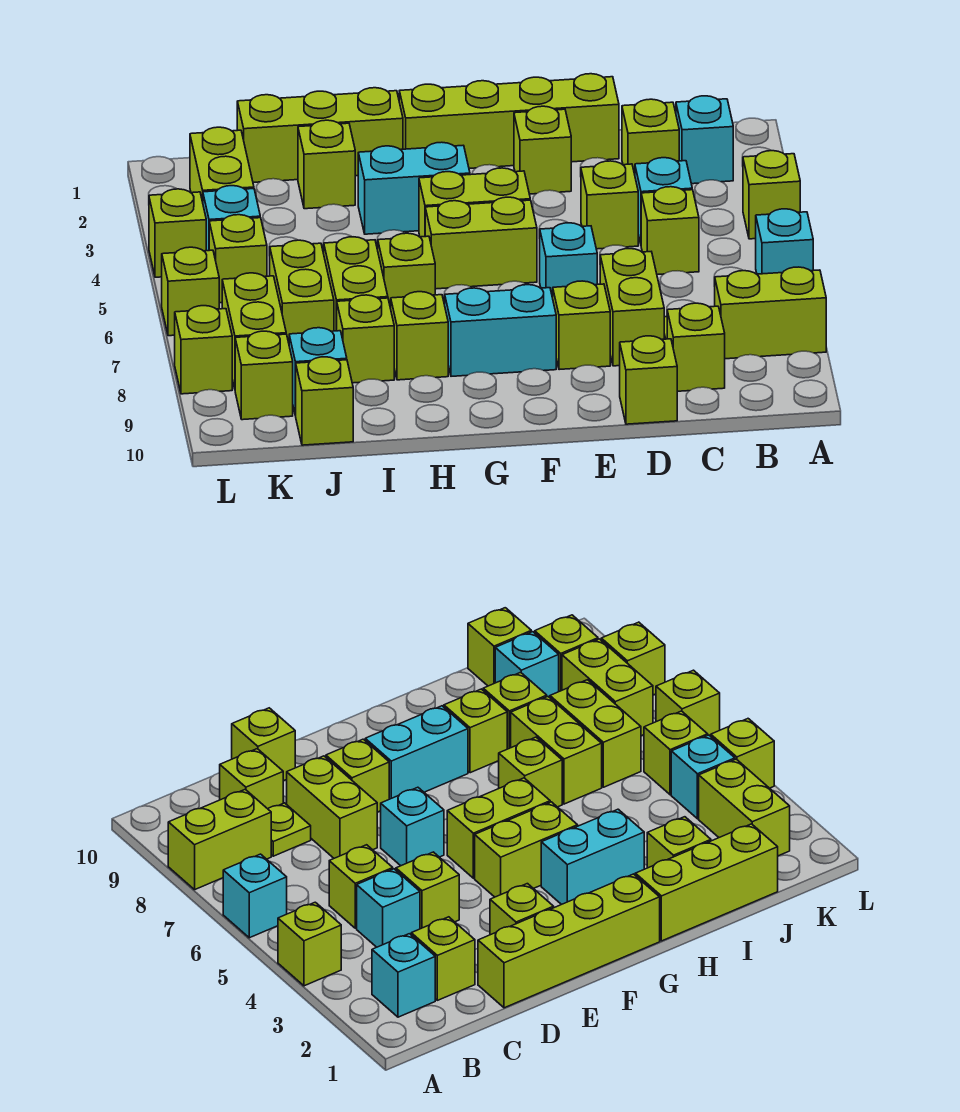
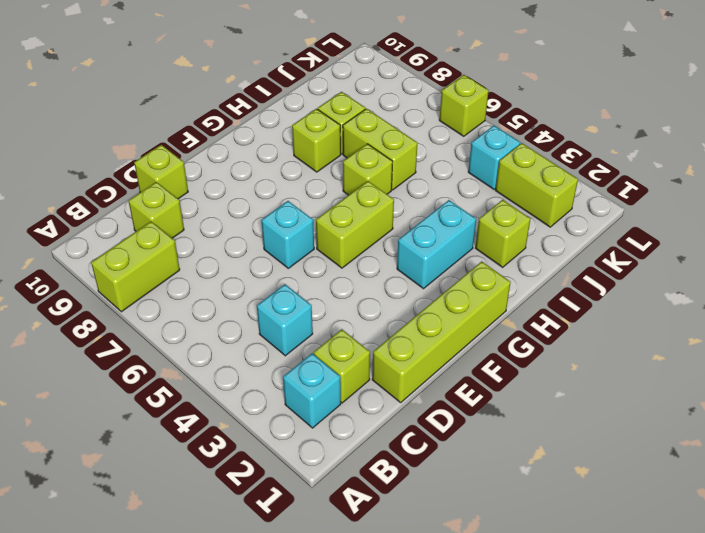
none -> lime 1x1 brick [743,151,800,239]
none -> cyan 1x1 brick [756,209,813,274]
none -> lime 1x1 brick [641,187,699,275]
none -> lime 1x1 plate [268,803,311,856]

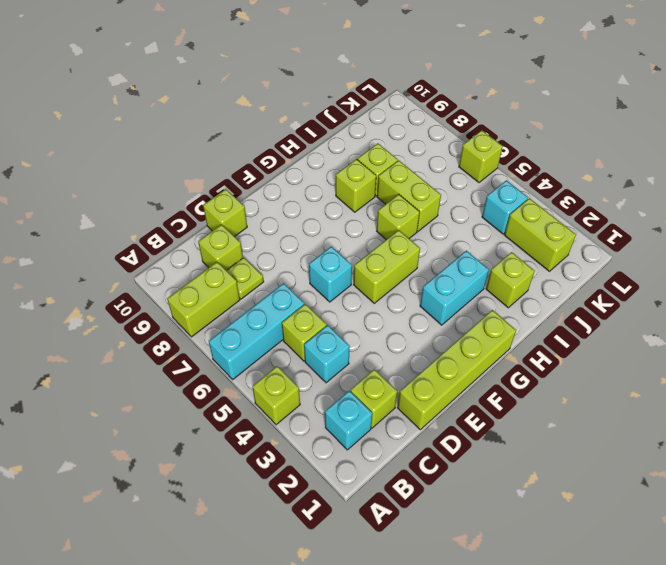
cyan 1x3 brick [209,283,304,379] -> cyan 1x1 brick [756,209,813,274]
none -> lime 1x1 brick [581,161,638,249]
none -> lime 1x2 brick [600,249,664,366]
none -> lime 1x1 brick [514,106,571,194]
none -> lime 1x1 brick [553,281,610,370]

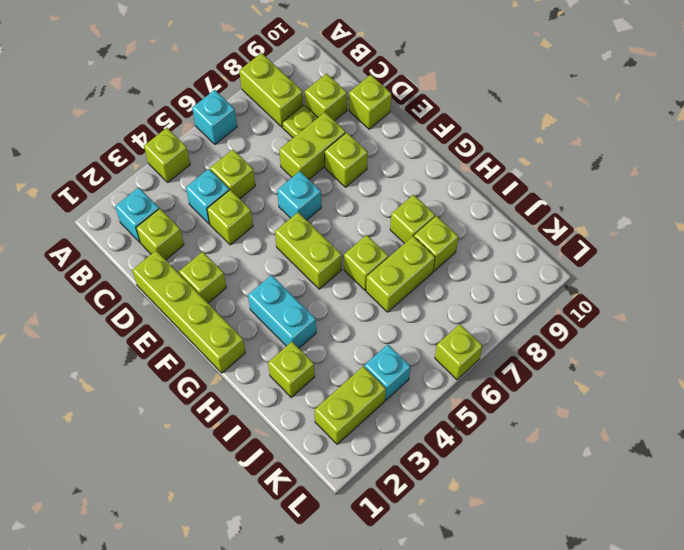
none -> lime 1x2 brick [419,168,530,237]
none -> cyan 1x2 brick [445,285,556,376]
none -> lime 1x3 brick [237,88,403,182]
none -> lime 1x2 brick [270,240,334,343]

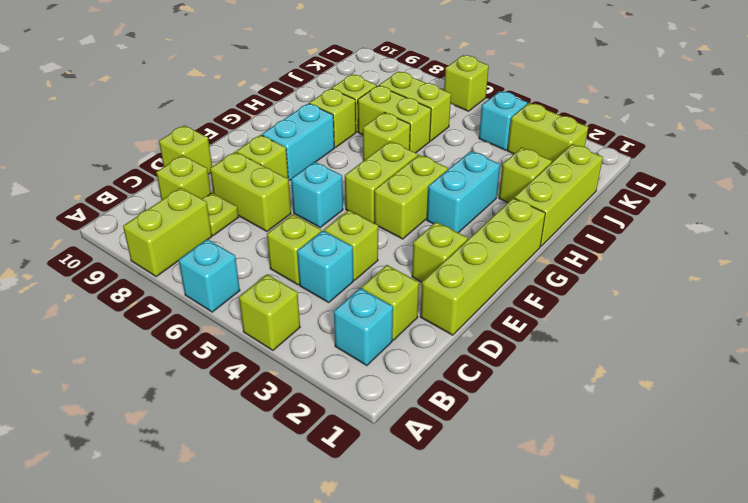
none -> cyan 1x1 brick [289,328,347,416]
none -> lime 1x1 brick [296,357,353,445]
none -> lime 1x1 brick [209,215,267,303]
none -> lime 1x2 brick [222,273,286,389]

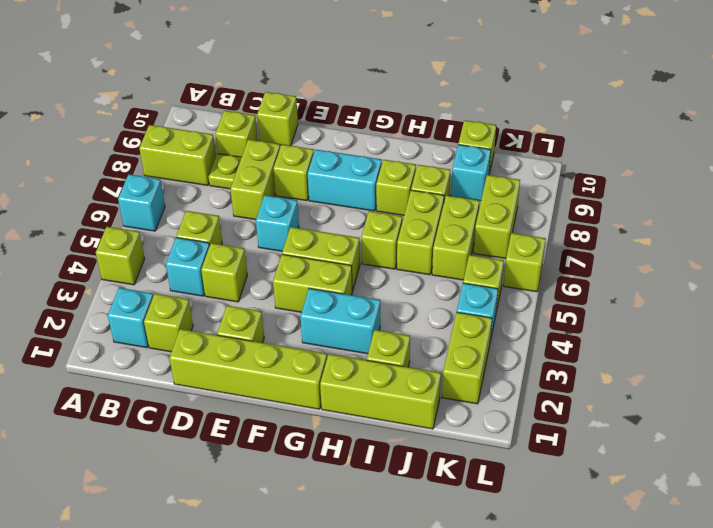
none -> lime 1x1 brick [235,331,293,420]
none -> lime 1x1 brick [149,189,206,277]
none -> lime 1x1 brick [175,306,232,394]

